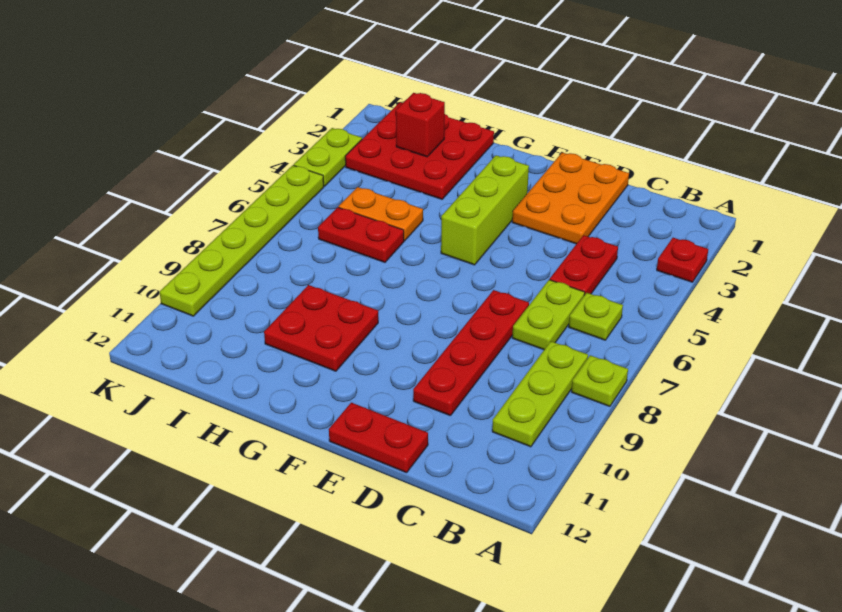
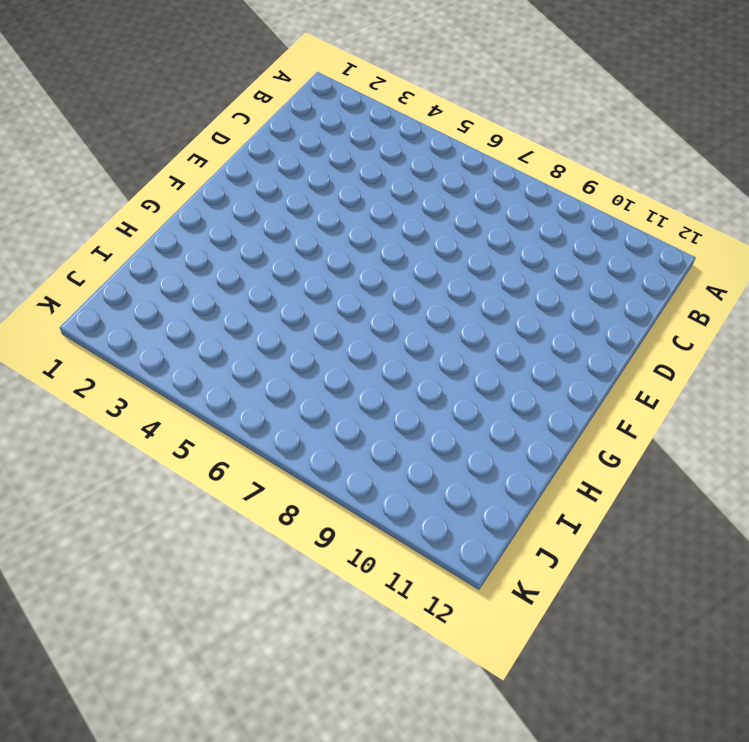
none -> red 1x1 plate [657,238,708,282]
none -> lime 1x1 plate [572,355,628,406]
none -> lime 1x1 plate [569,293,623,340]

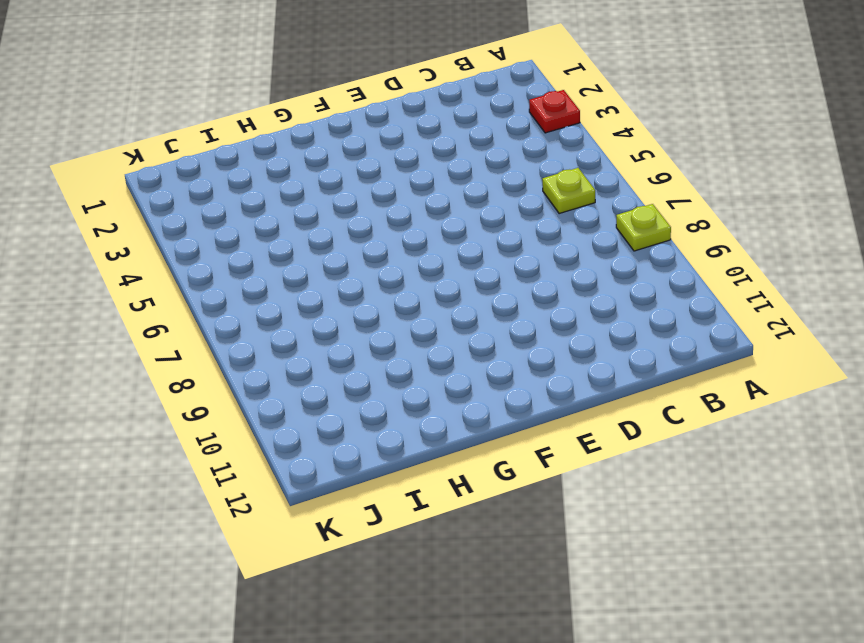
none -> lime 1x3 plate [492,341,588,447]
none -> red 1x2 plate [550,235,618,295]
none -> lime 1x2 plate [512,280,585,350]

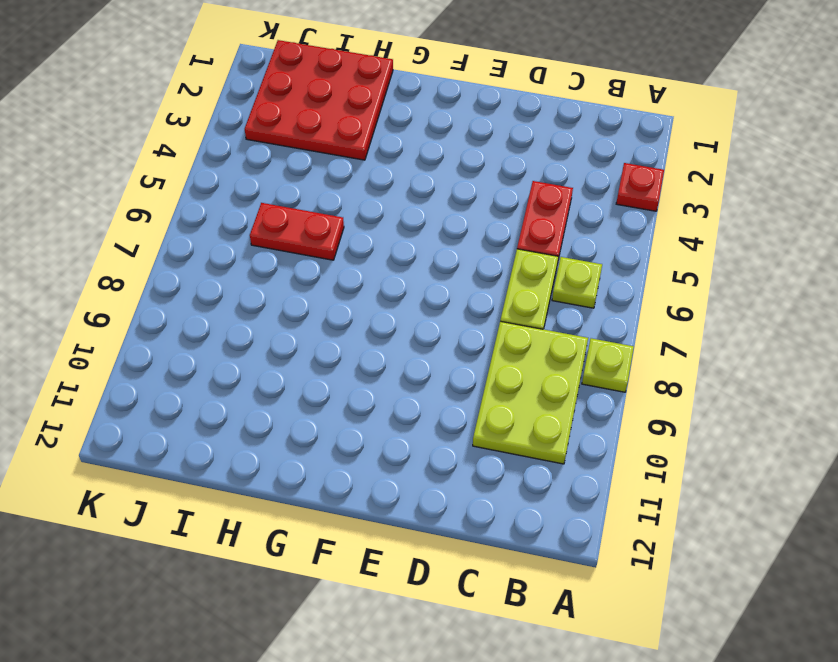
lime 2x3 plate [473,321,588,464] -> lime 1x3 plate [492,341,588,447]
none -> orange 2x3 plate [512,152,629,244]
none -> red 1x4 plate [413,290,529,416]
none -> red 1x2 plate [329,403,428,473]

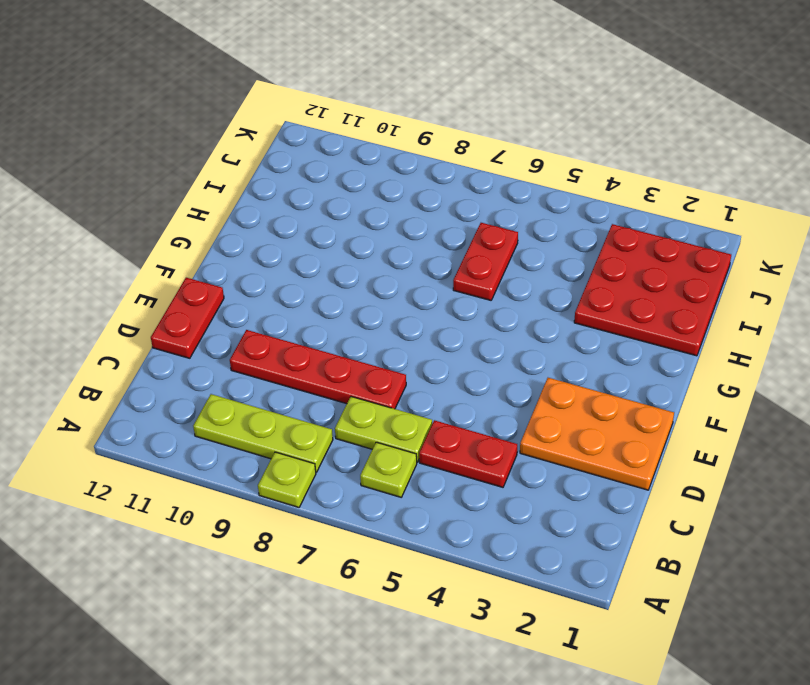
none -> red 1x1 plate [657,238,708,282]
none -> lime 1x3 brick [441,155,529,265]
none -> red 2x2 plate [264,285,378,371]

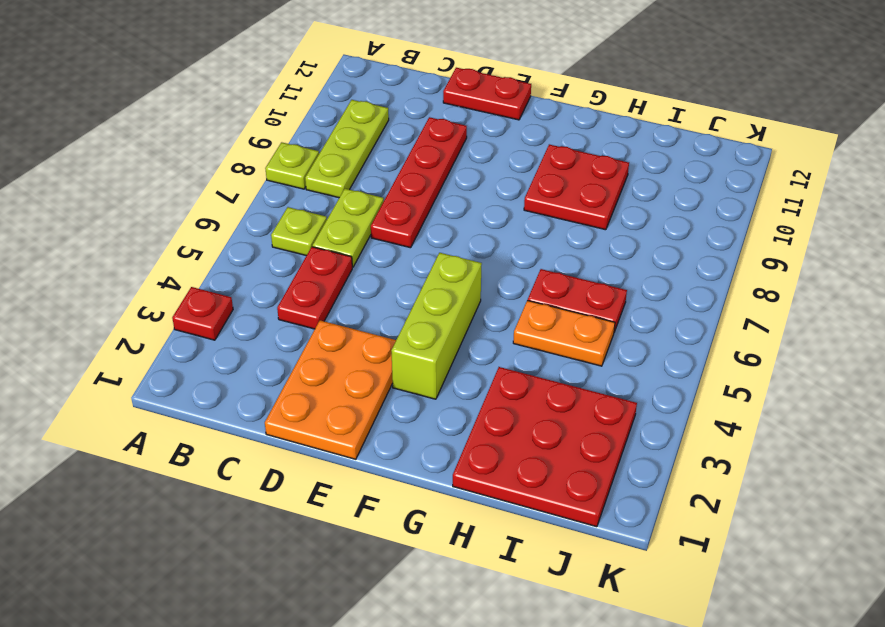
none -> lime 1x2 plate [294,128,362,186]
none -> lime 1x6 plate [160,165,324,316]
none -> red 1x1 brick [396,93,445,157]

